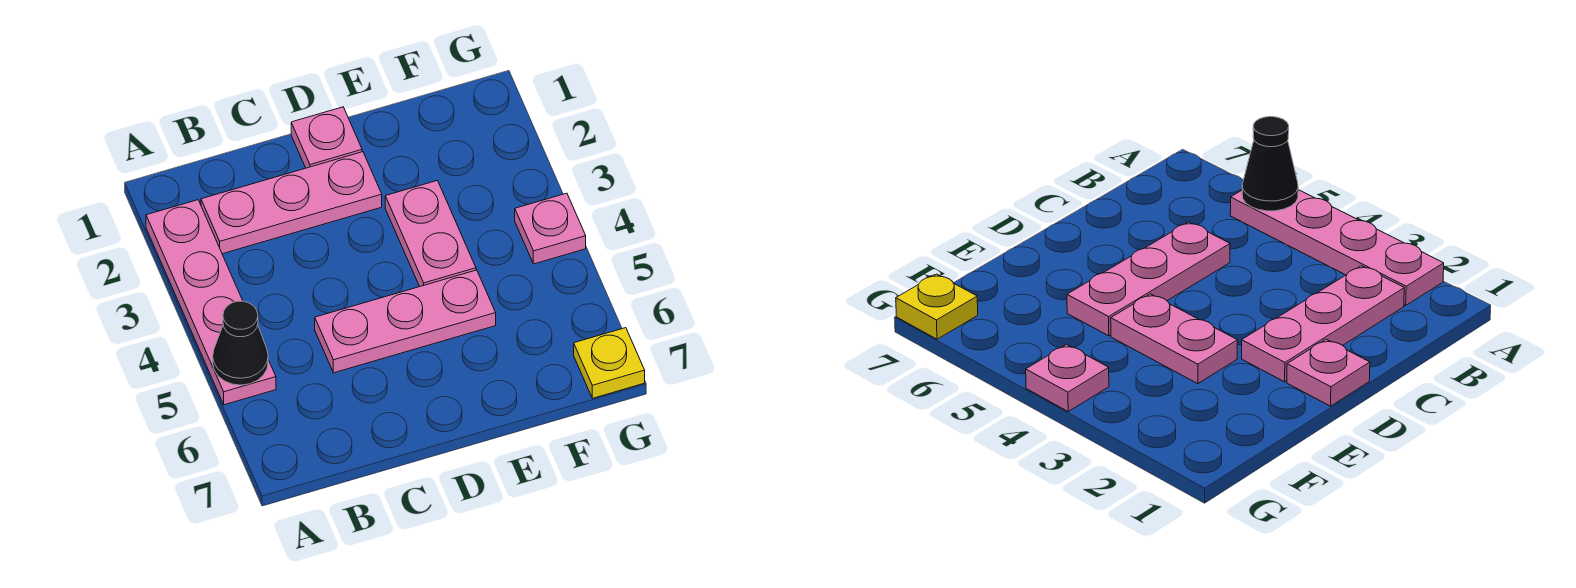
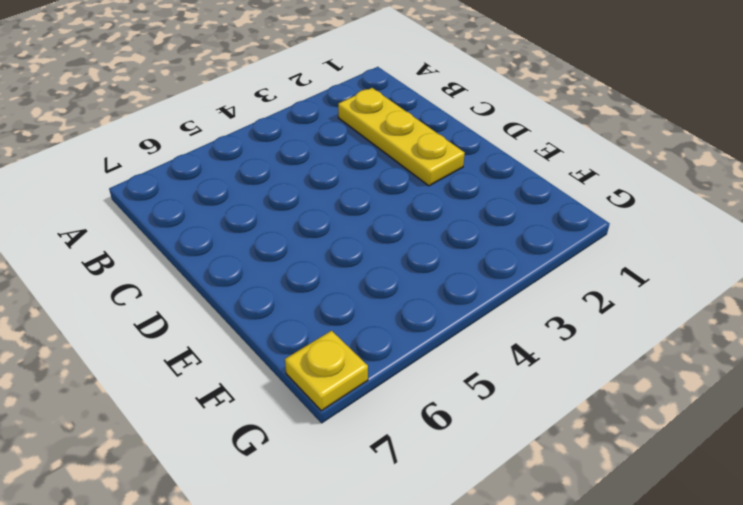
yellow 1x3 plate [338,88,465,186] -> pink 1x3 plate [201,152,382,254]
none -> pink 1x4 plate [146,200,276,405]
none -> pink 1x3 plate [315,270,496,373]

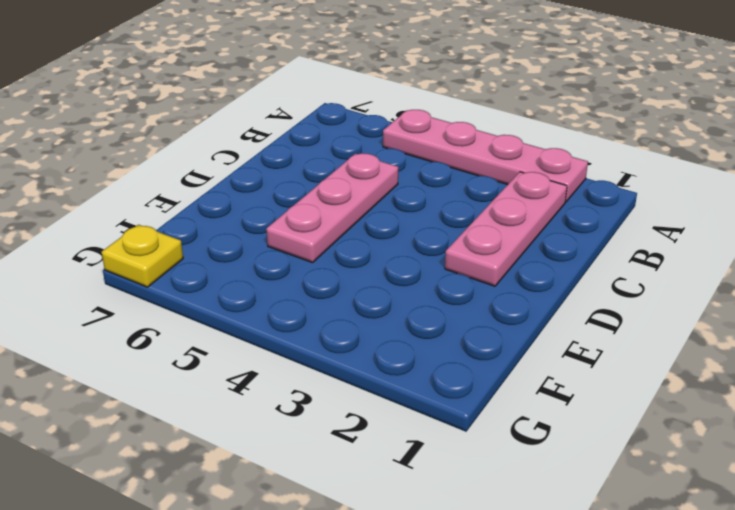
none -> pink 1x1 plate [291,107,362,168]
none -> pink 1x2 plate [385,181,476,287]

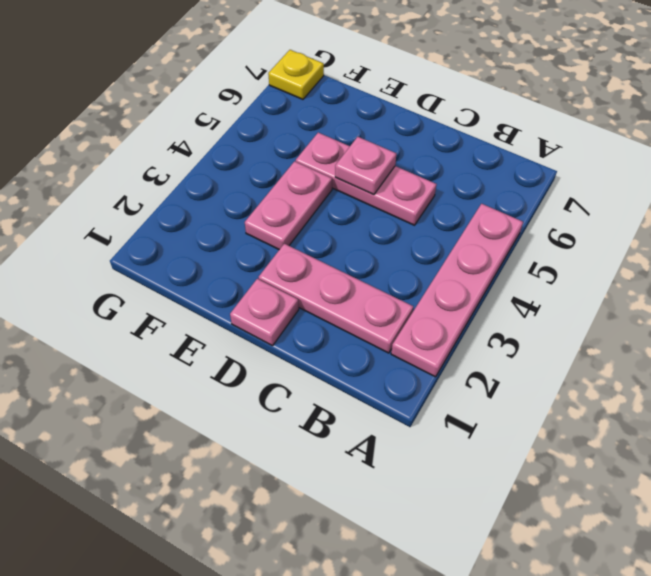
pink 1x1 plate [335,137,396,194] -> pink 1x1 plate moved to [515,193,586,264]
none -> black 1x1 cone [213,301,268,385]

